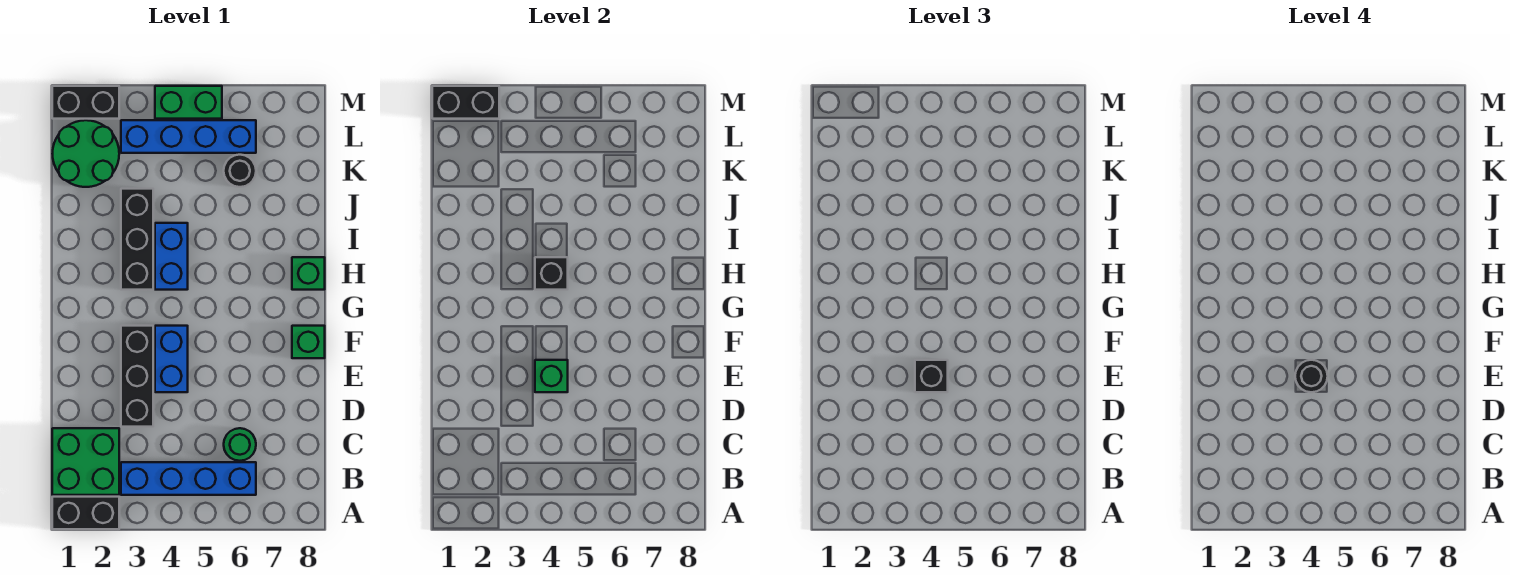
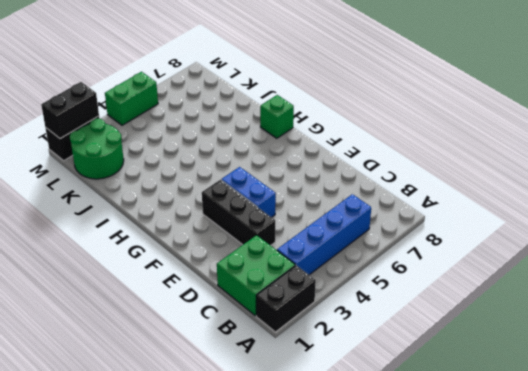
none -> green 1x1 round brick [224,428,256,461]
none -> green 1x1 brick [292,326,325,358]
none -> black 1x3 brick [121,189,153,290]

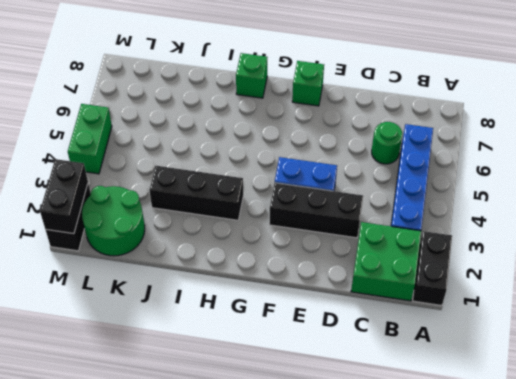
none -> blue 1x2 brick [155,223,188,290]
none -> black 1x1 round brick [224,155,256,187]
none -> blue 1x4 brick [121,120,256,153]

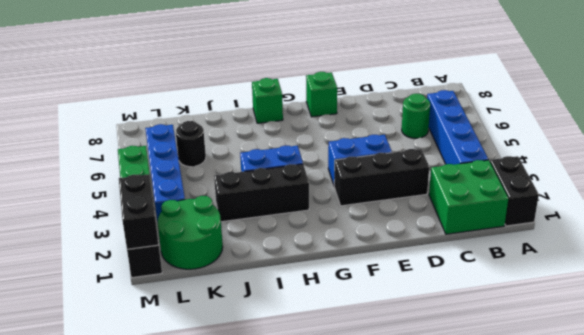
none -> green 1x1 brick [535,360,568,392]
none -> black 1x1 brick [535,257,568,290]
none -> black 1x1 brick [915,360,948,392]

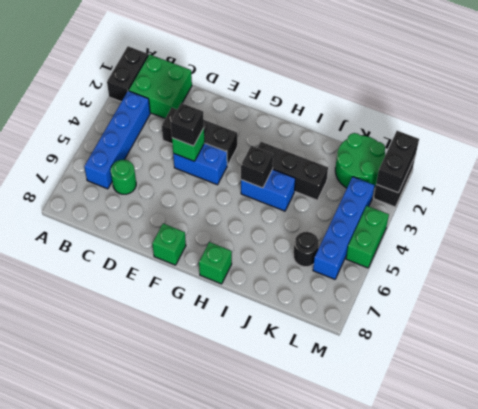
none -> black 1x1 round brick [1295,360,1328,392]

